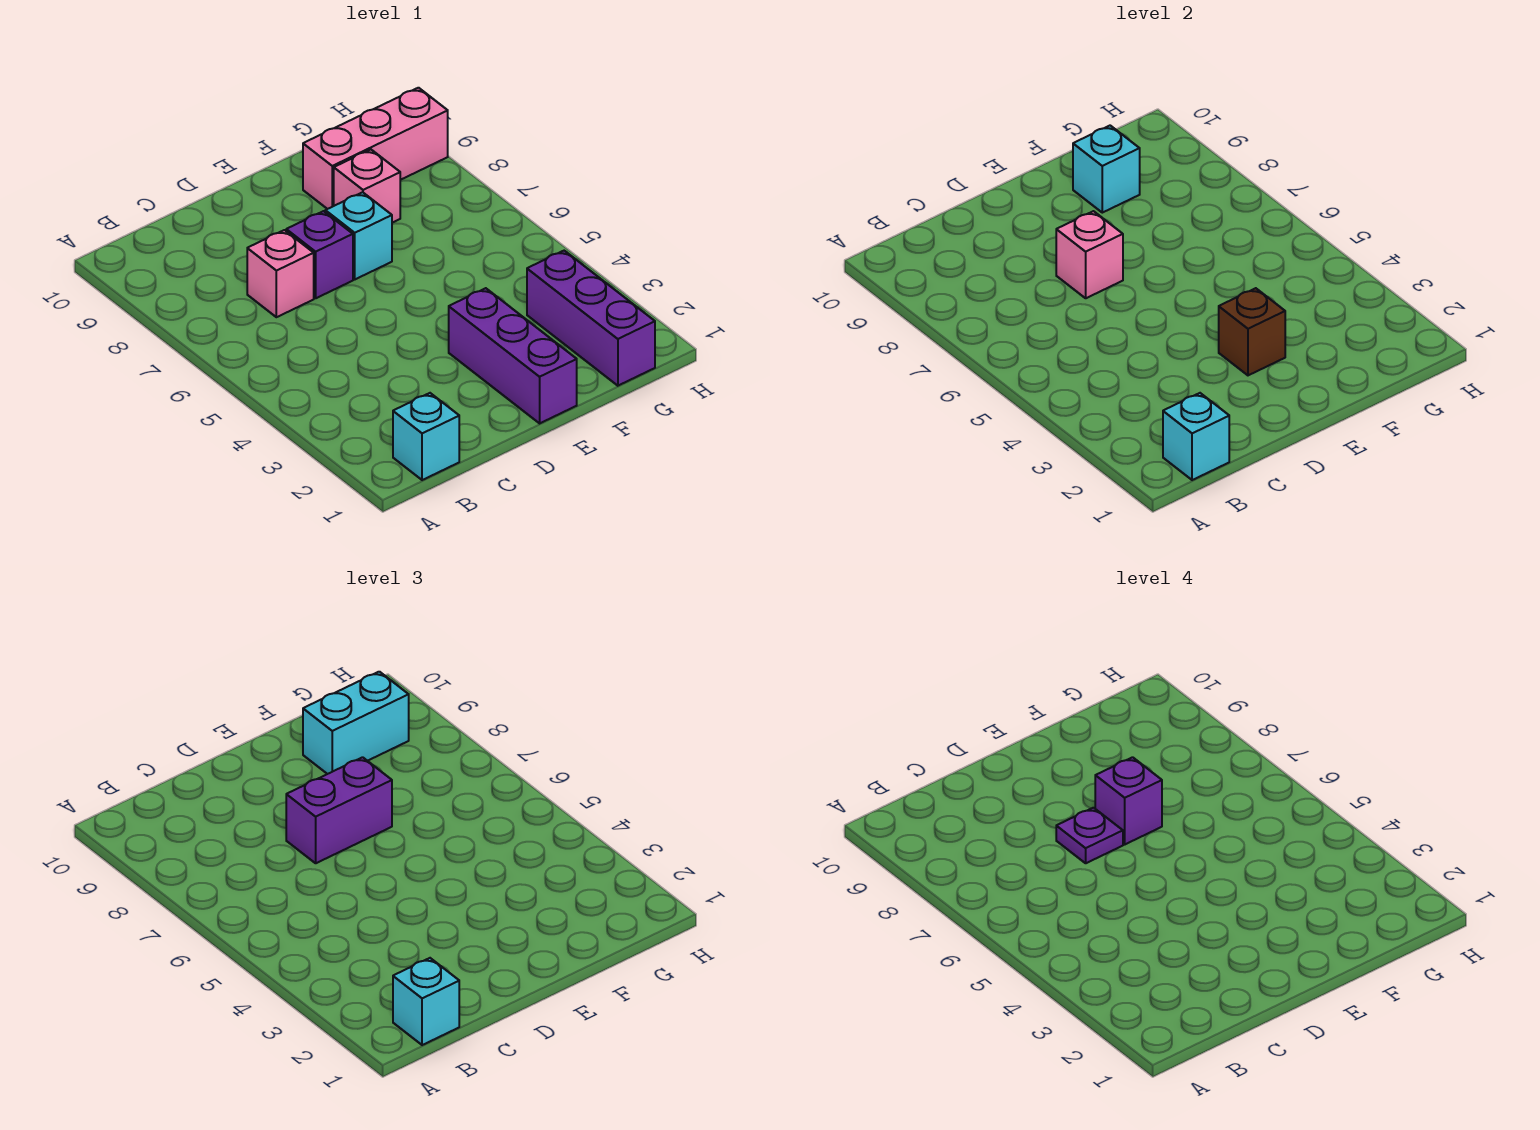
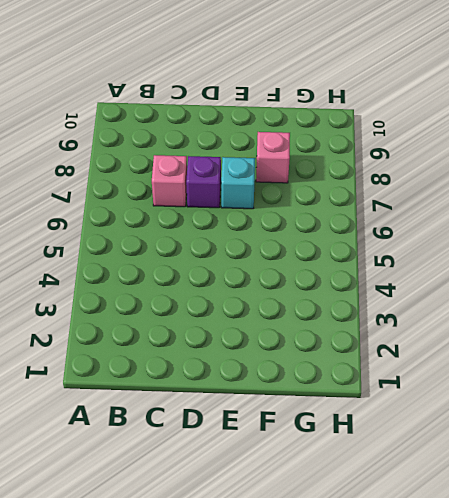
none -> cyan 1x1 brick [393,393,459,480]
none -> purple 1x3 brick [449,288,577,423]
none -> pink 1x3 brick [303,88,448,209]

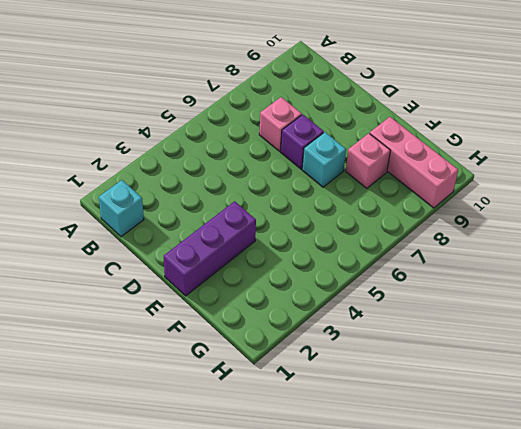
none -> purple 1x3 brick [527,251,655,386]
none -> cyan 1x1 brick [1163,393,1229,480]
none -> pink 1x1 brick [1056,211,1123,298]

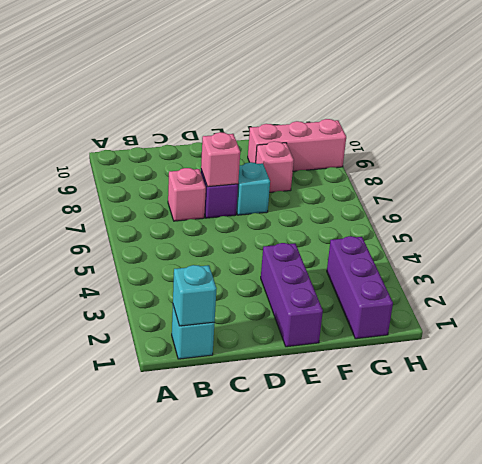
none -> brown 1x1 brick [1219,288,1285,375]
none -> cyan 1x1 brick [1073,126,1140,213]
none -> cyan 1x1 brick [393,958,459,1045]

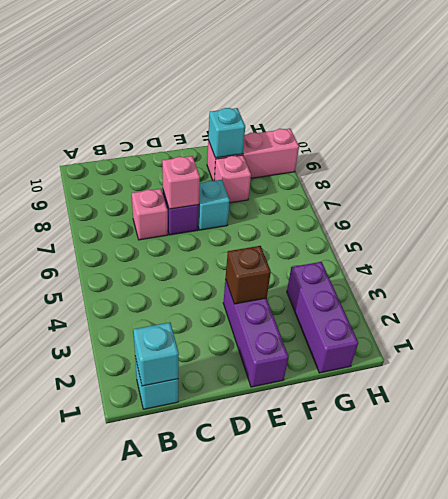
none -> cyan 1x1 brick [393,958,459,1045]
none -> purple 1x2 brick [286,757,392,863]
none -> cyan 1x2 brick [303,672,409,774]

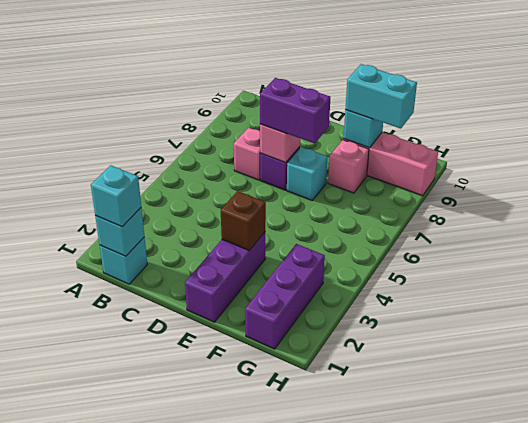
none -> purple 1x1 plate [1056,808,1123,863]
none -> purple 1x1 brick [1095,757,1162,844]

